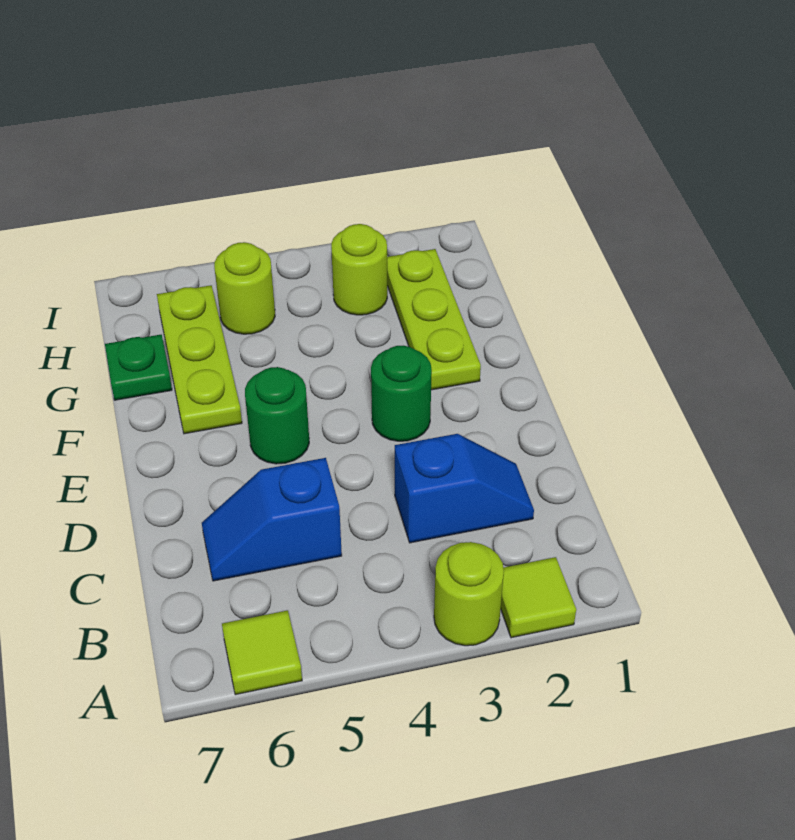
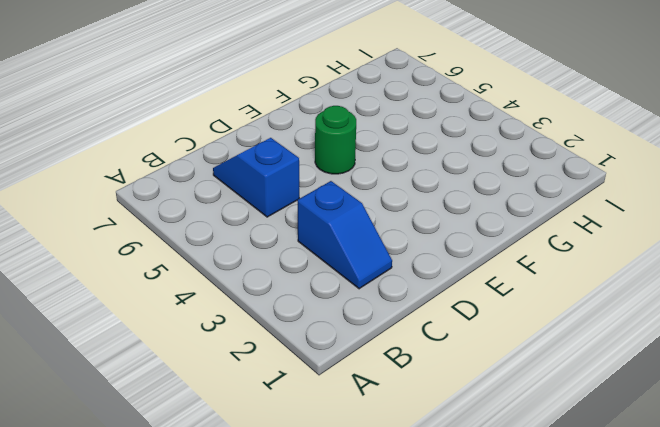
none -> lime 1x1 tile [501,557,576,638]
none -> lime 1x1 round brick [434,542,504,646]
none -> lime 1x1 tile [222,610,302,695]

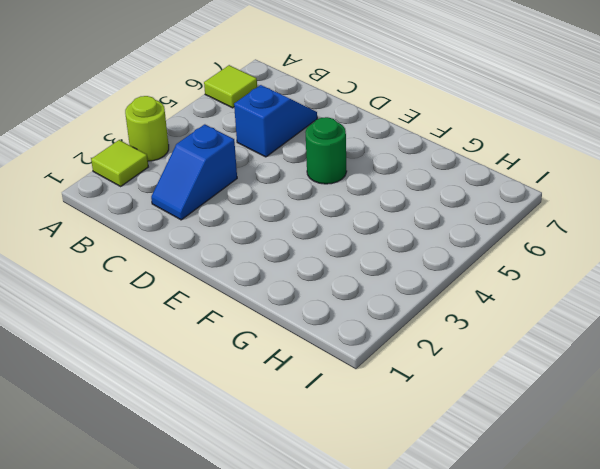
none -> green 1x1 round brick [371,346,432,441]
none -> lime 1x3 plate [387,249,481,390]
none -> lime 1x3 plate [157,285,242,434]

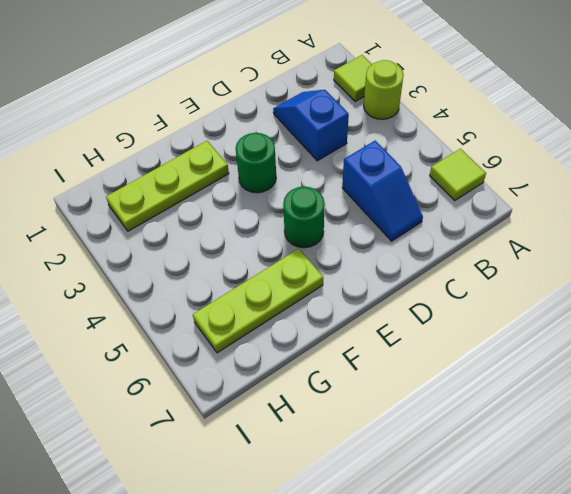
none -> green 1x1 plate [105,335,172,400]
none -> lime 1x1 round brick [331,224,387,315]
none -> lime 1x1 round brick [214,242,275,334]

